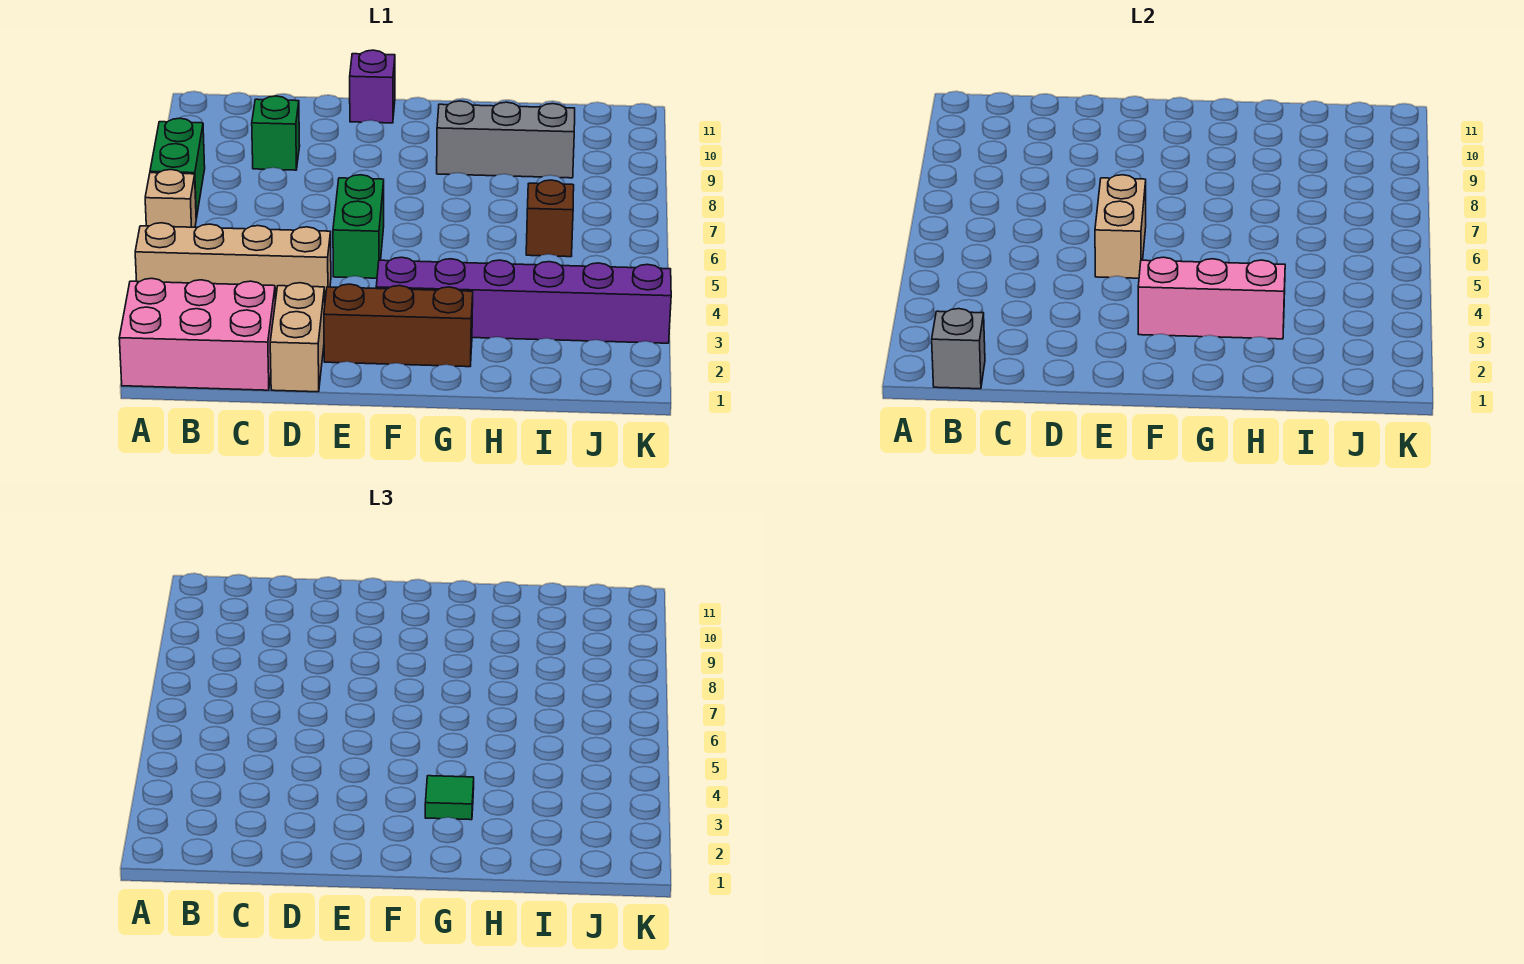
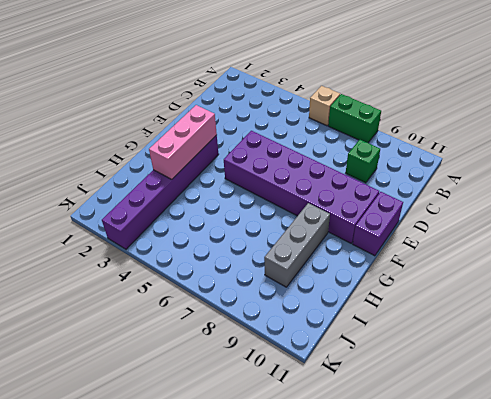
purple 2x6 brick [224,131,379,243] -> green 1x2 brick [333,175,384,278]
purple 1x2 brick [353,192,403,256] -> purple 1x1 brick [350,50,395,123]
none -> pink 2x3 brick [119,278,275,390]
none -> tan 1x4 brick [135,223,331,301]
none -> tan 1x2 brick [270,283,325,392]

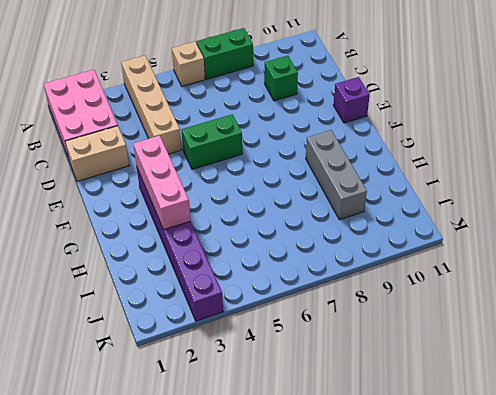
none -> brown 1x3 brick [324,284,473,367]
none -> brown 1x1 brick [526,180,574,257]
none -> grey 1x1 brick [932,309,985,389]

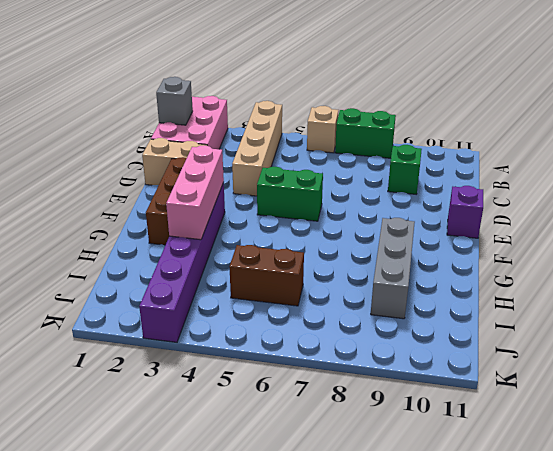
brown 1x2 brick [229,245,304,306] -> brown 1x1 brick [526,180,574,257]
none -> tan 1x2 brick [1095,175,1146,278]
none -> green 1x1 tile [425,776,474,820]

